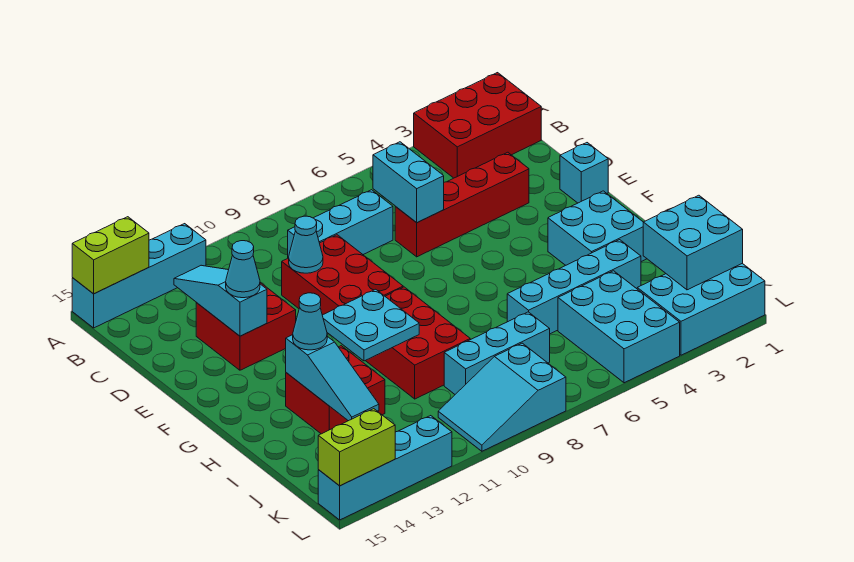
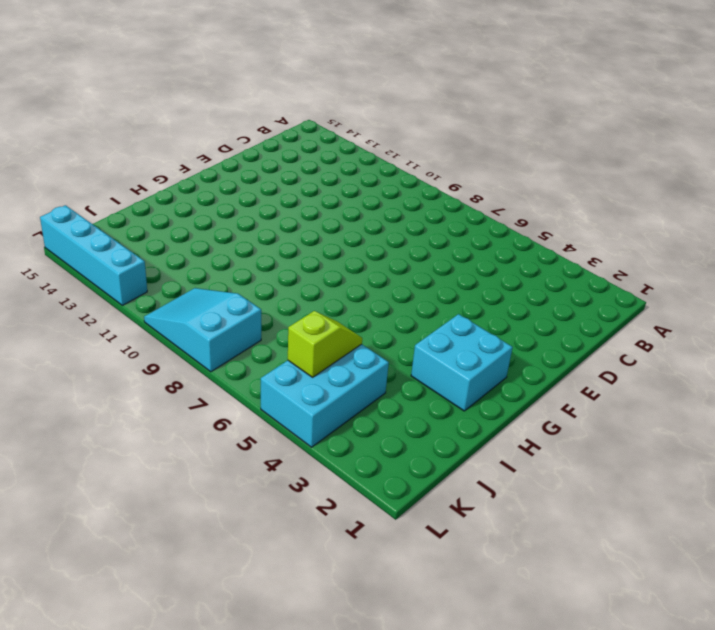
lime 1x2 slope [288,311,362,377] -> none
none -> red 2x3 brick [414,73,541,178]
none -> cyan 1x4 brick [72,224,206,328]
none -> cyan 1x3 brick [288,190,393,258]

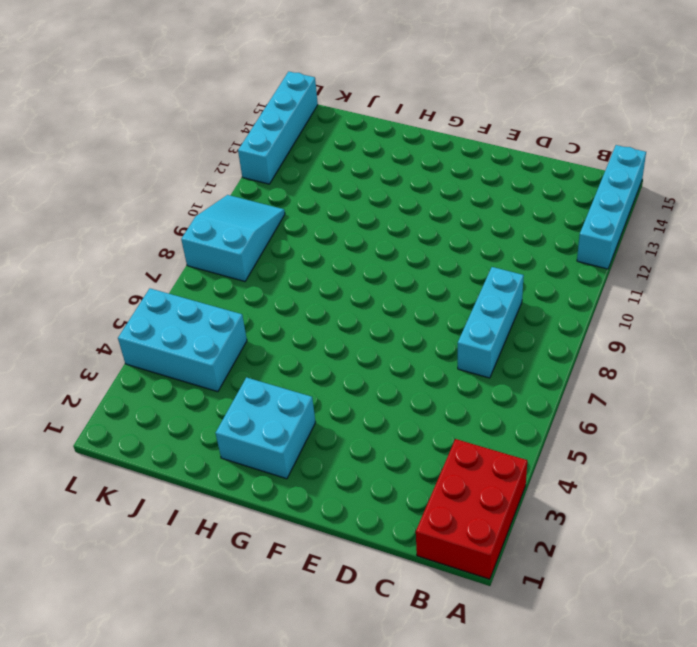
none -> red 1x4 brick [395,152,529,257]
none -> red 2x3 brick [282,235,403,315]
none -> red 2x2 brick [196,283,296,370]

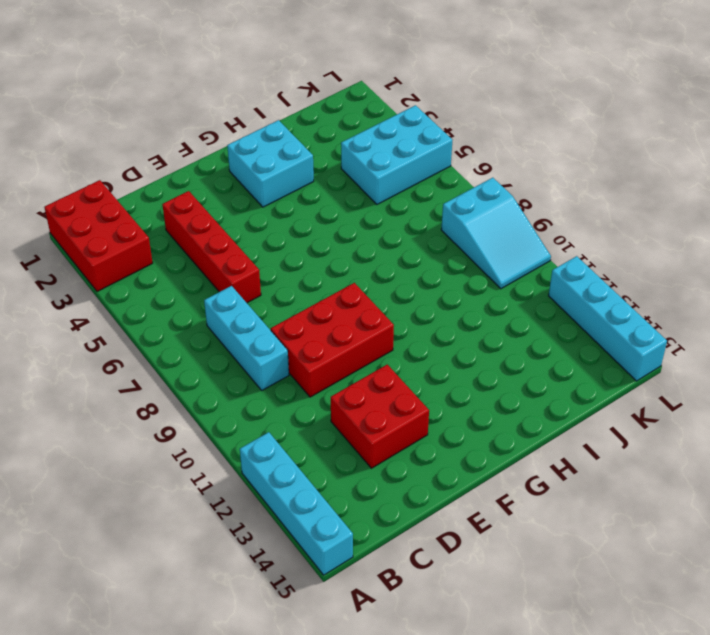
none -> cyan 1x1 brick [560,143,608,203]
none -> red 2x3 brick [366,287,470,399]
none -> red 2x2 brick [286,346,385,434]

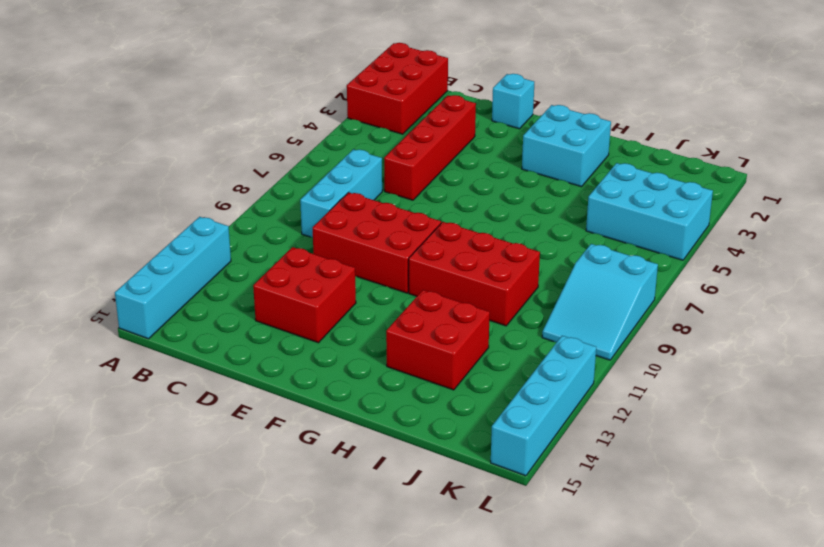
none -> cyan 1x4 brick [507,240,641,334]
none -> cyan 1x3 brick [444,312,550,394]
none -> cyan 2x3 brick [637,263,765,355]

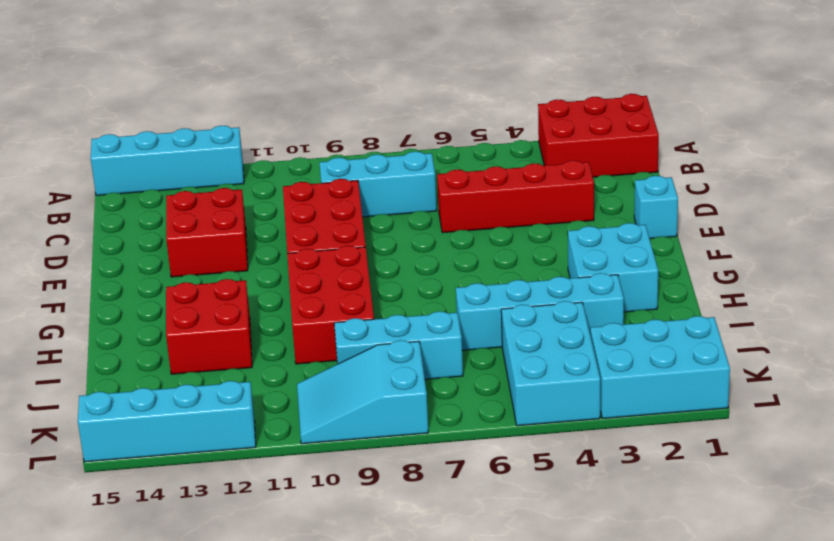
none -> lime 1x2 brick [72,217,149,294]
none -> cyan 1x2 brick [373,142,444,223]
none -> cyan 1x3 slope [174,265,267,336]

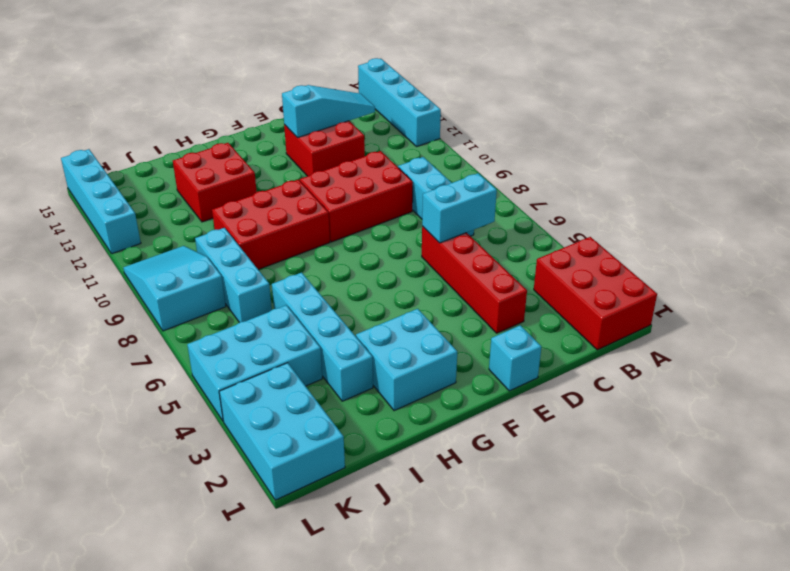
none -> lime 1x2 brick [72,217,149,294]
none -> cyan 1x1 cone [289,216,323,273]
none -> cyan 2x2 plate [322,289,419,361]

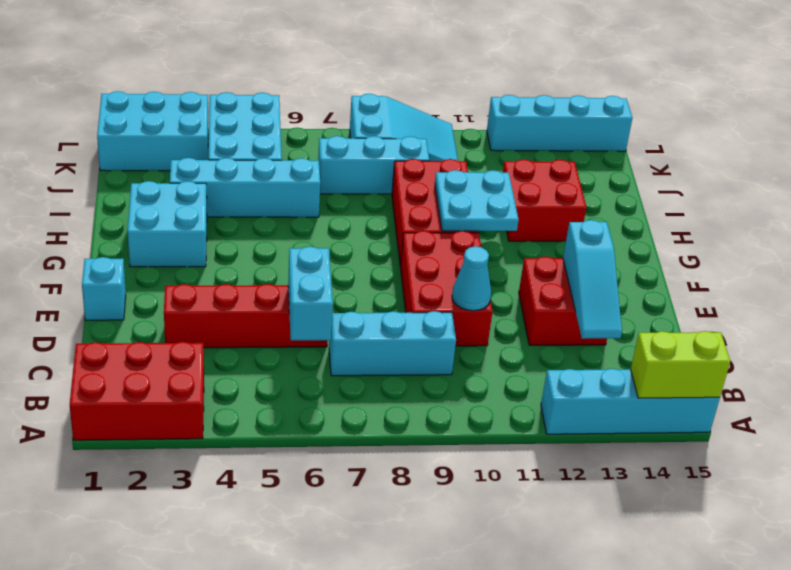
none -> cyan 1x3 slope [286,335,379,421]
none -> cyan 2x2 brick [643,195,743,290]
none -> lime 1x2 brick [318,409,395,486]

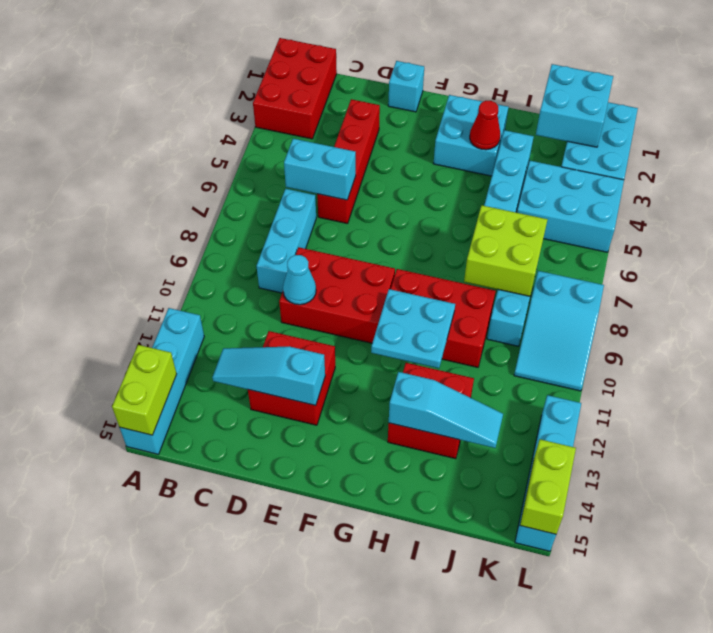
red 1x1 cone [470,101,500,150] -> none
lime 2x2 brick [464,205,548,296] -> none
none -> cyan 1x1 cone [226,241,260,298]
none -> cyan 1x1 cone [293,293,327,350]

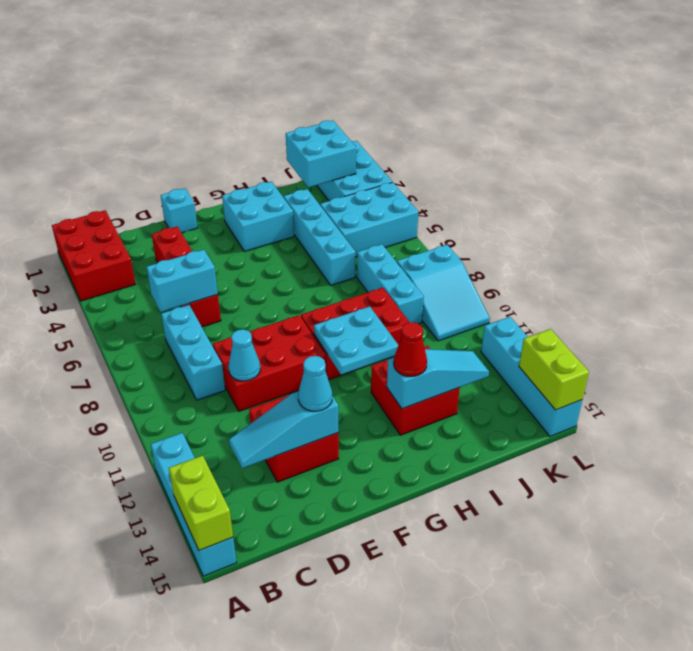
red 1x1 cone [394,322,427,376] -> cyan 1x1 cone [293,293,327,350]

